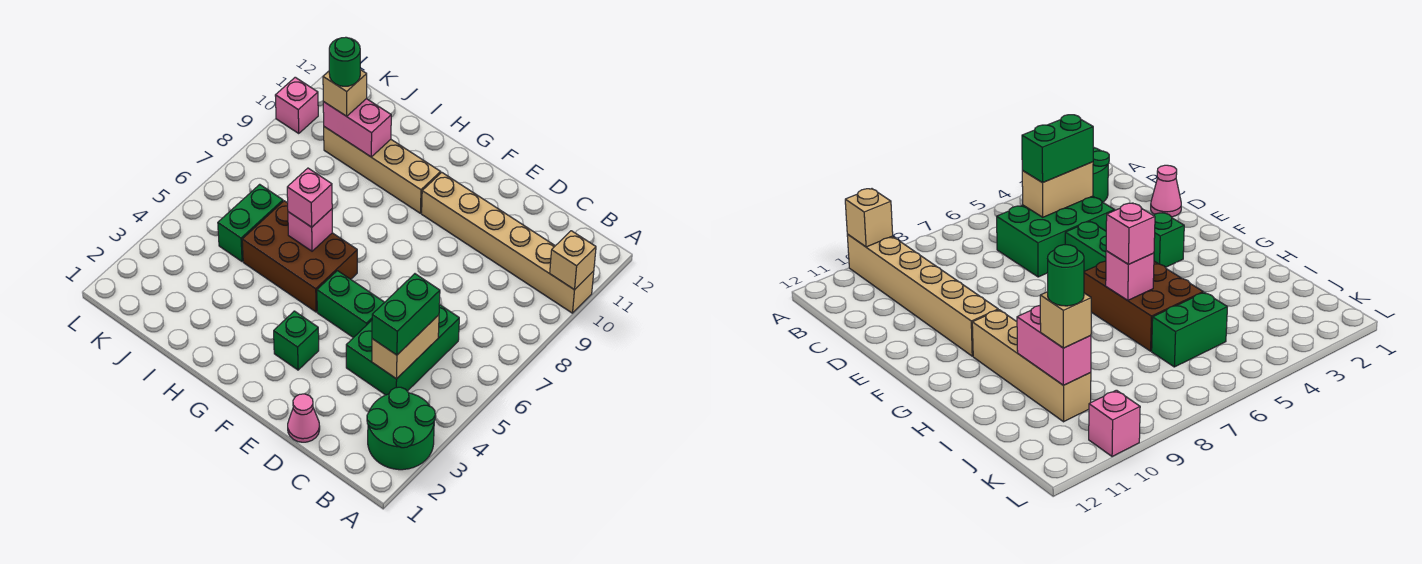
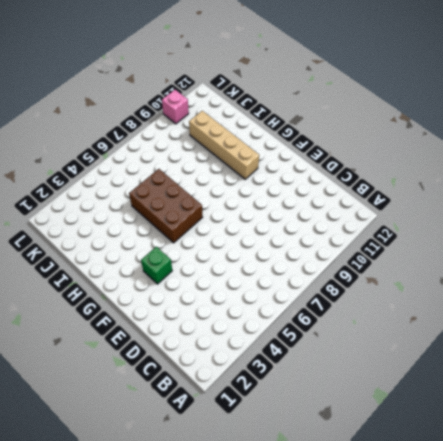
none -> green 2x2 round brick [367,387,435,470]
none -> tan 1x6 brick [422,172,594,313]
none -> green 2x3 brick [346,304,459,395]

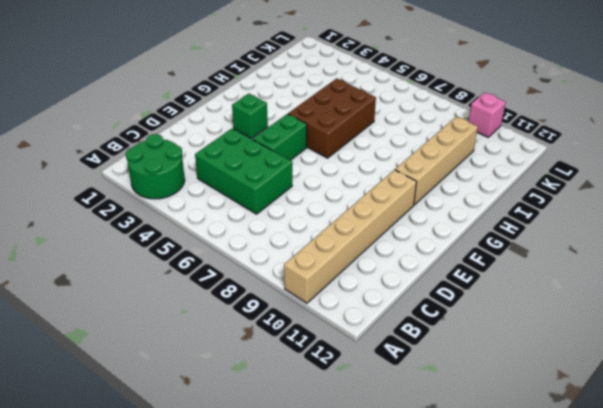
none -> pink 1x1 cone [288,394,320,442]
none -> green 1x2 brick [218,184,283,261]
none -> tan 1x1 brick [550,231,596,290]

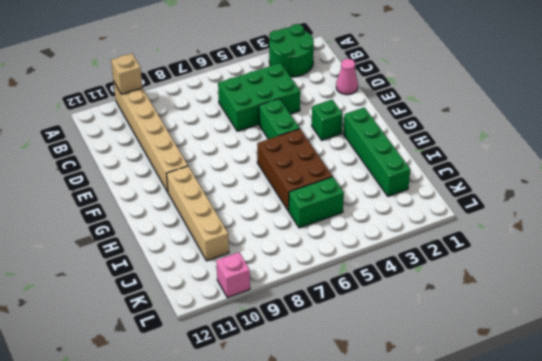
green 1x4 brick [343,107,410,196] -> none
none -> tan 1x2 brick [372,315,439,379]
none -> pink 1x1 brick [288,209,332,251]
none -> pink 1x2 brick [323,99,391,157]

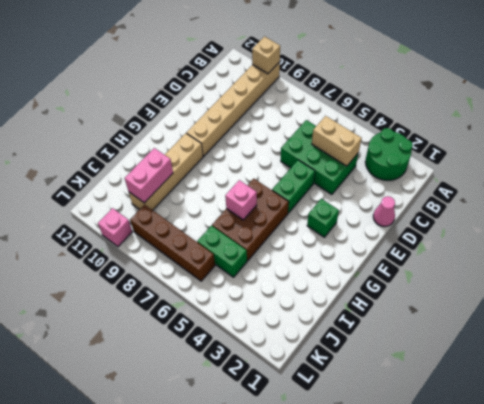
brown 1x4 brick [130,204,215,281] -> none
none -> green 1x2 brick [372,274,440,355]
none -> pink 1x1 brick [287,168,332,227]
none -> tan 1x1 brick [323,70,367,116]

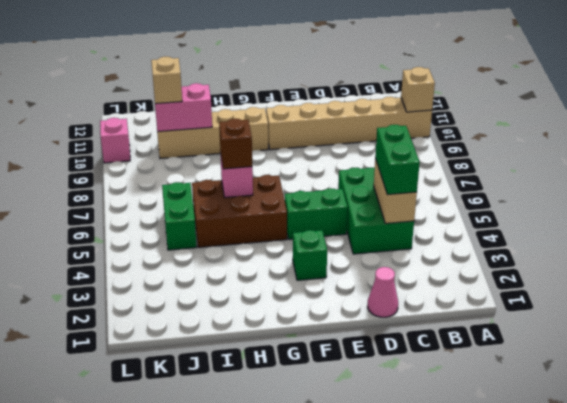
brown 1x1 brick [219,119,252,169] -> pink 1x1 brick [287,168,332,227]
none -> green 2x2 round brick [367,387,435,470]
none -> green 1x1 round brick [329,37,360,86]

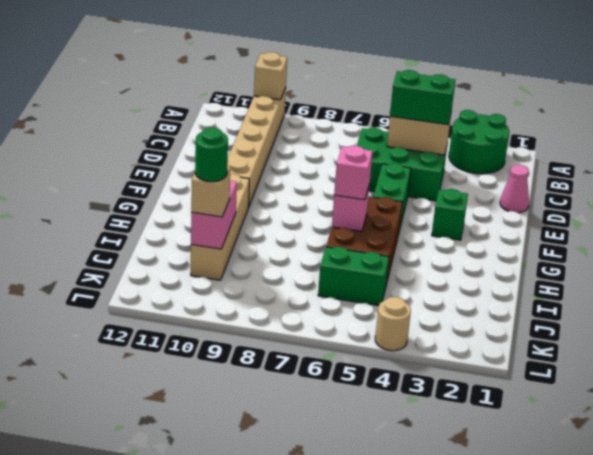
tan 1x1 round brick [375,297,411,351] -> none
none -> pink 1x1 brick [275,77,318,133]

